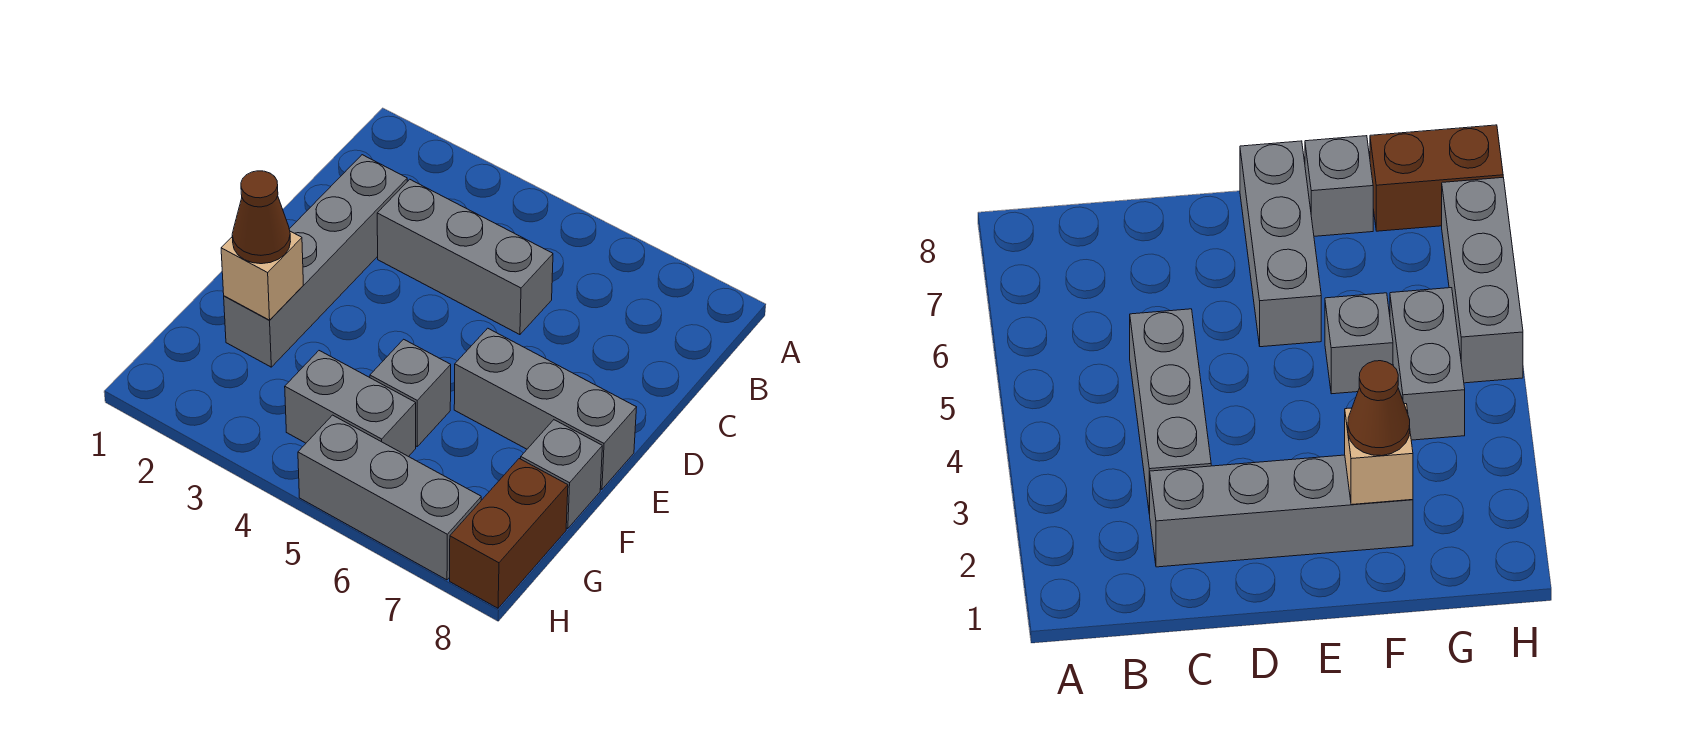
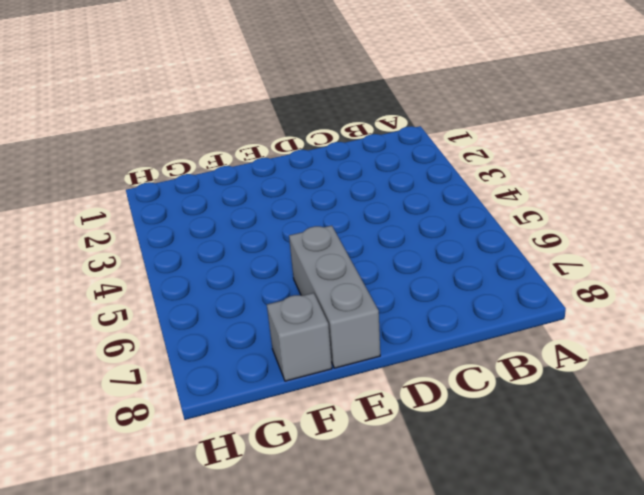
none -> grey 1x4 brick [224,155,407,367]
none -> grey 1x3 brick [377,179,553,335]

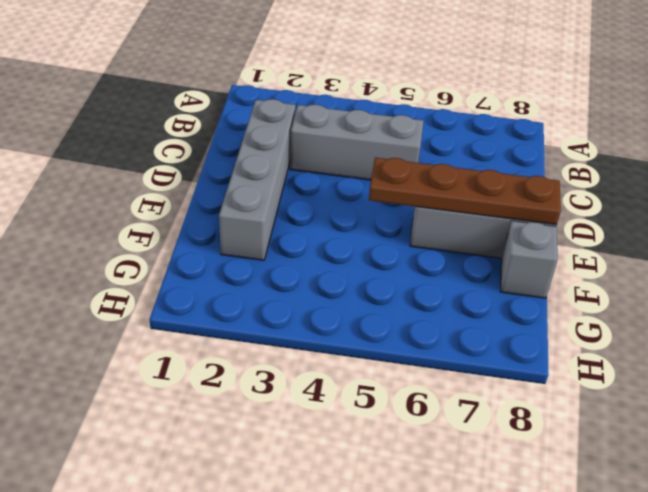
brown 1x4 plate [369,158,561,225] -> none
none -> grey 1x1 brick [370,339,451,446]
none -> grey 1x2 brick [285,351,416,457]

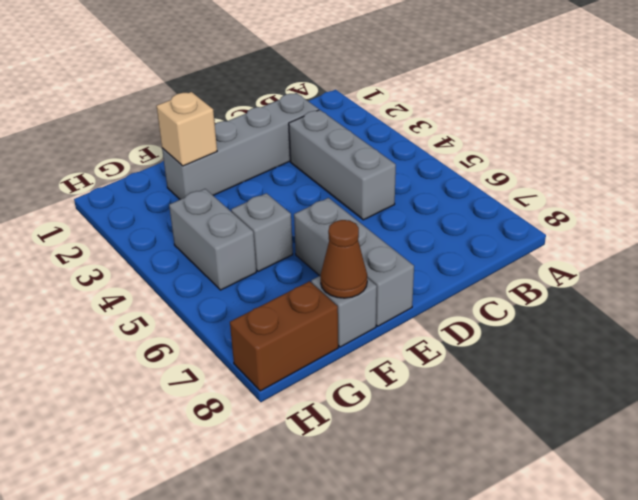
brown 1x1 cone [320,220,367,298] -> brown 1x1 cone moved to [232,171,291,264]
none -> grey 1x3 brick [298,415,481,580]

